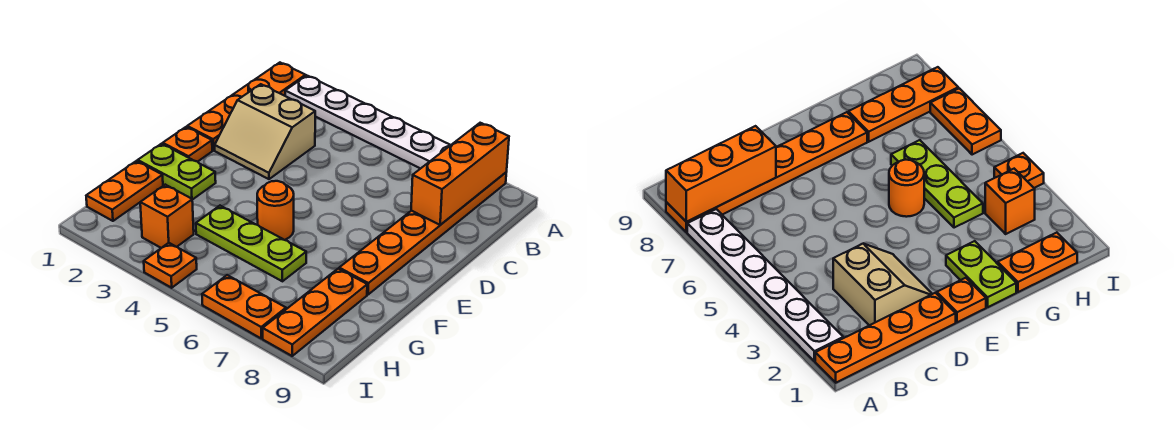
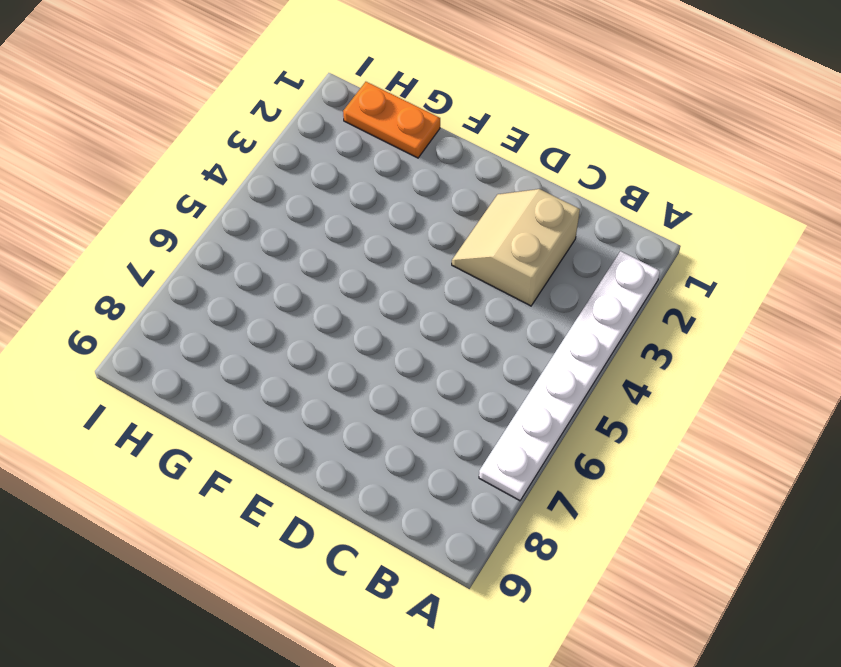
none -> orange 1x4 plate [187,63,306,150]
none -> orange 1x6 plate [339,173,506,294]
none -> orange 1x1 plate [163,127,212,162]

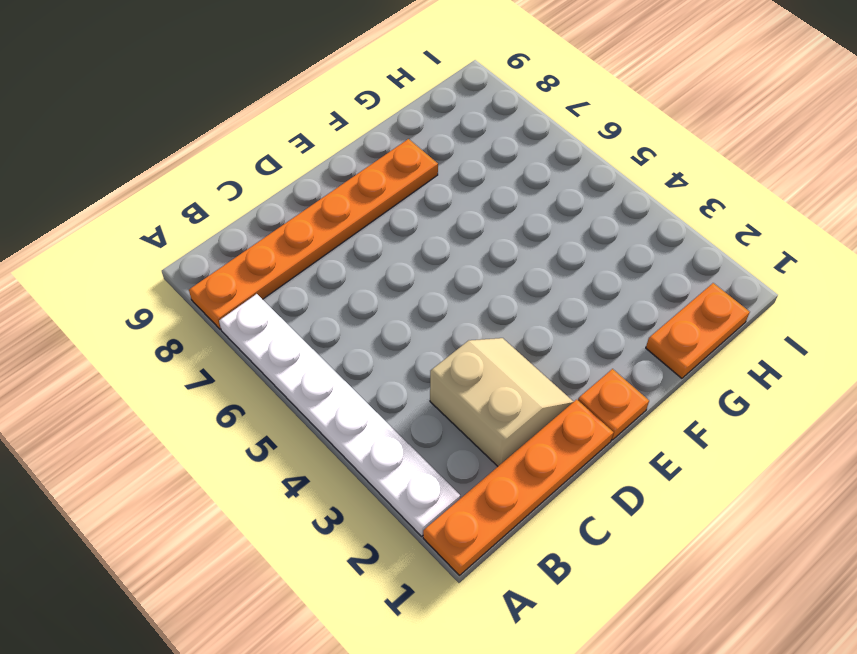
none -> lime 1x2 plate [138,144,216,200]
none -> orange 1x1 round brick [257,181,294,240]
none -> lime 1x3 plate [196,206,306,281]

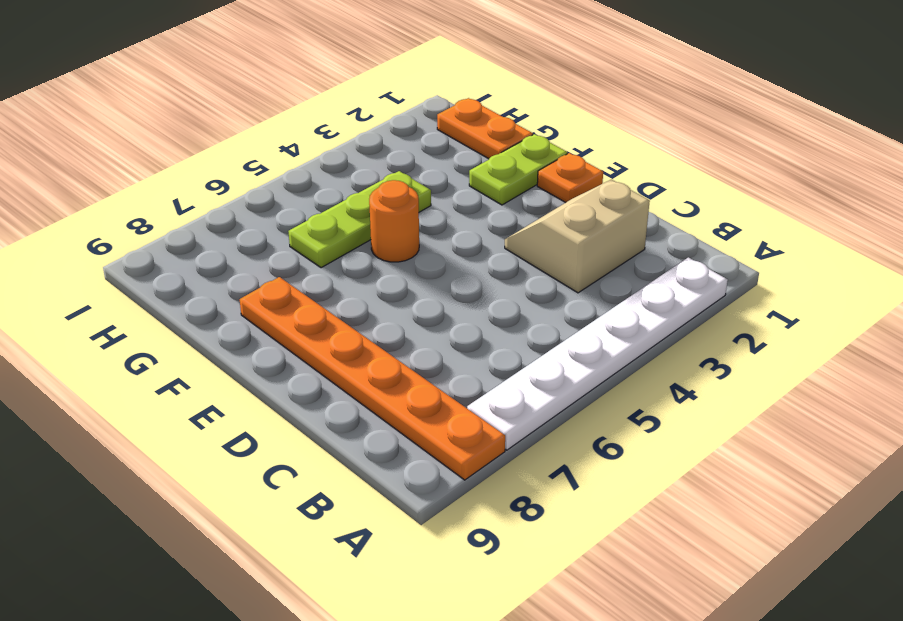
none -> orange 1x4 plate [187,63,306,150]
none -> orange 1x3 plate [263,269,367,356]
none -> orange 1x1 brick [140,185,194,248]

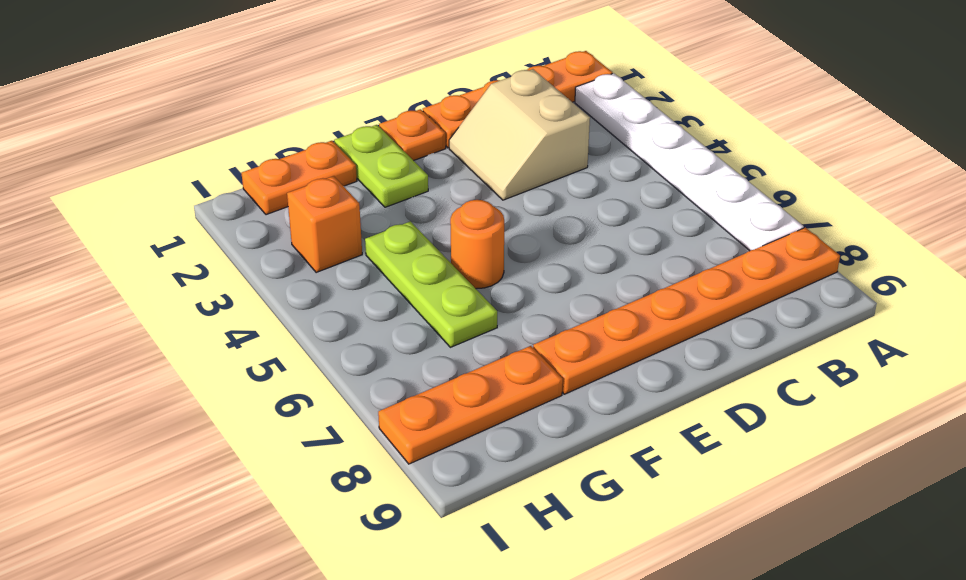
none -> orange 1x1 plate [144,243,197,288]
none -> orange 1x2 plate [202,275,286,338]
none -> orange 1x3 brick [411,123,509,225]

